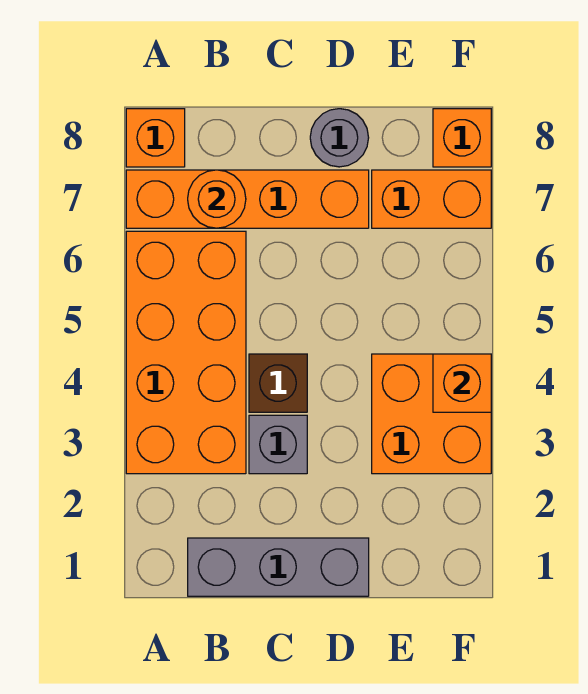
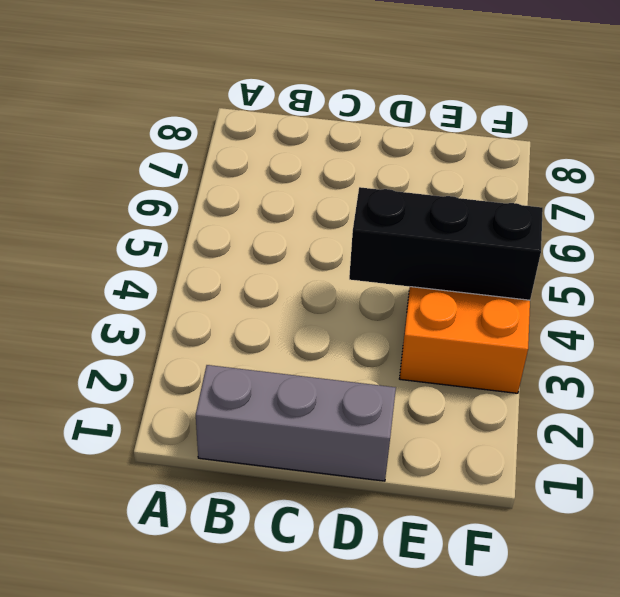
black 1x3 brick [349,187,543,300] -> orange 1x1 brick [433,354,491,412]
none -> orange 2x4 brick [126,231,246,474]
none -> orange 1x4 brick [126,170,369,228]
none -> orange 1x1 brick [126,109,185,167]

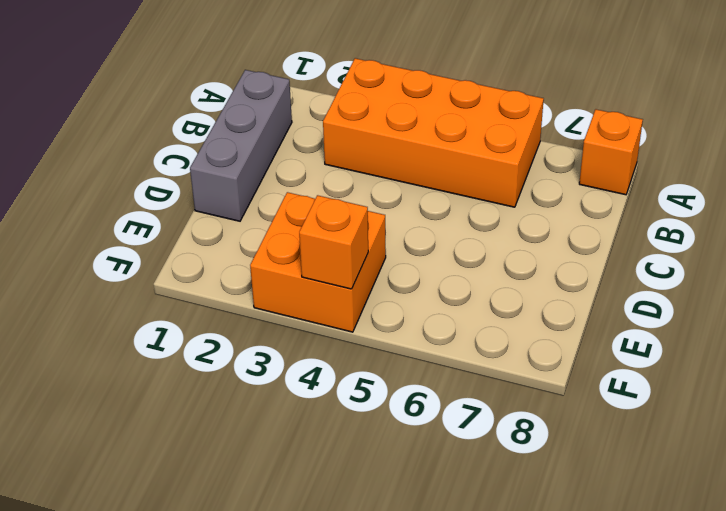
none -> orange 1x4 brick [126,170,369,228]
none -> grey 1x1 brick [249,415,307,474]
none -> brown 1x1 brick [249,354,307,412]

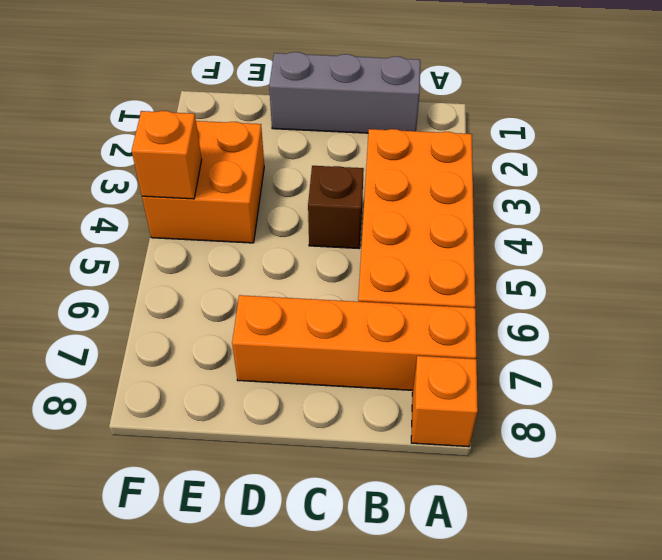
none -> grey 1x1 brick [249,415,307,474]
none -> grey 1x1 round brick [310,109,369,167]
none -> orange 1x2 brick [372,170,491,228]

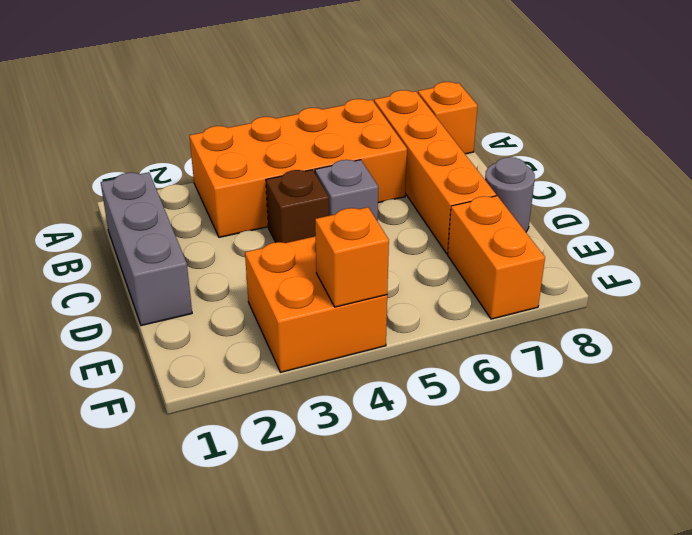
grey 1x1 brick [315,160,378,221] -> grey 1x1 brick moved to [249,415,307,474]
none -> orange 1x1 brick [433,109,491,167]
none -> orange 1x1 round brick [188,170,246,228]

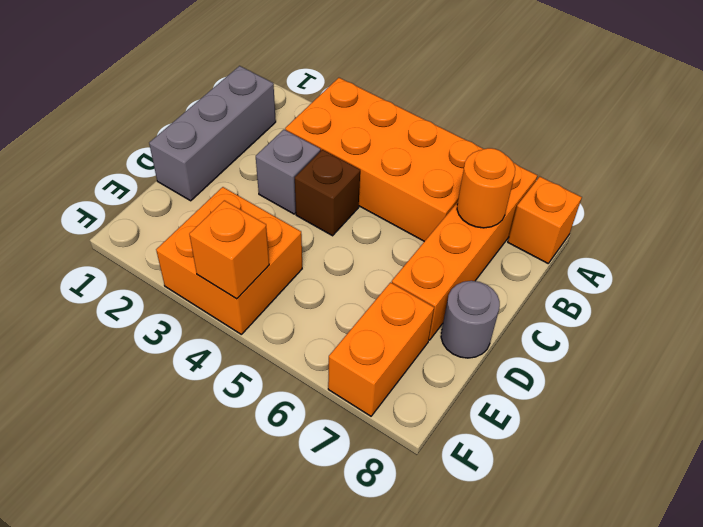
none -> orange 1x1 brick [433,109,491,167]

